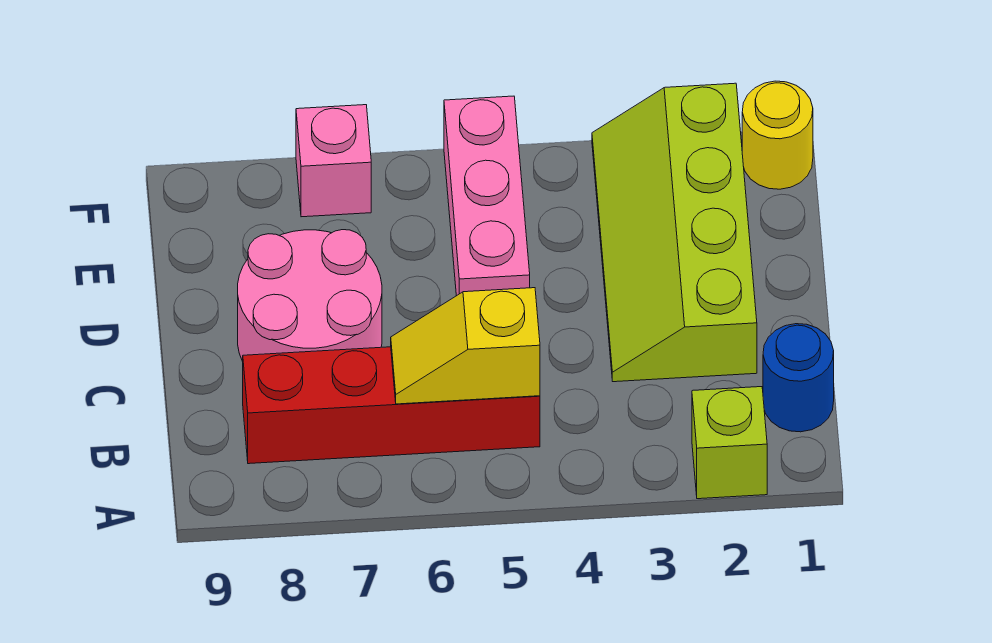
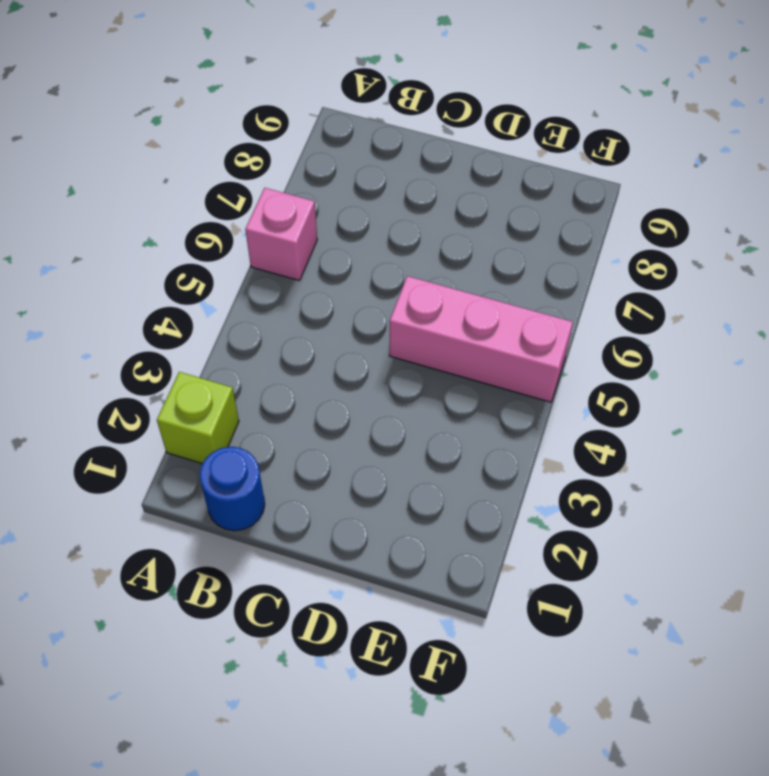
pink 1x1 brick [245,188,317,281] -> pink 1x1 brick moved to [296,105,371,217]
none -> red 1x4 brick [243,347,540,464]
none -> lime 2x4 slope [592,83,757,382]

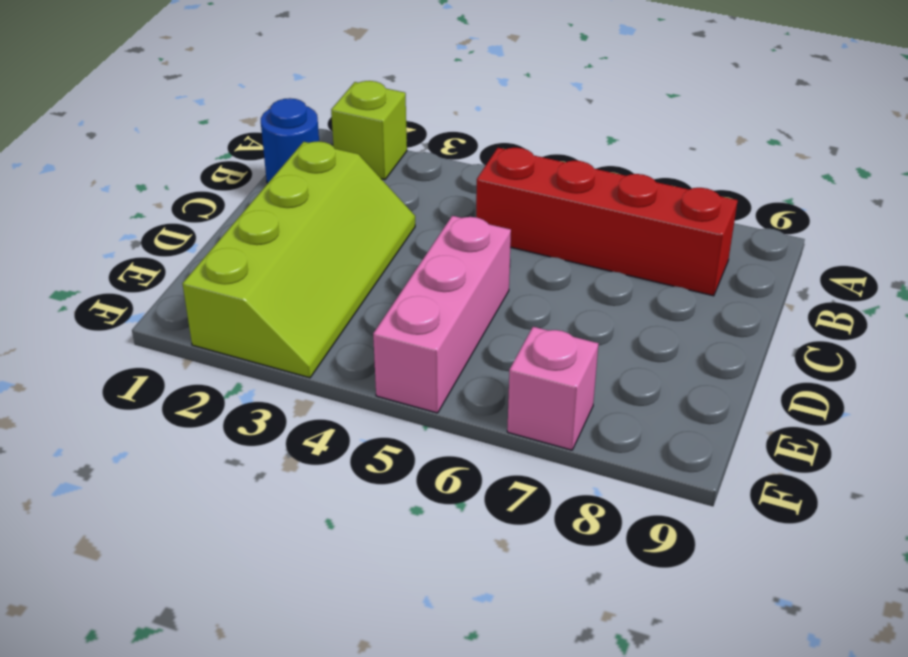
none -> pink 2x2 round brick [238,230,382,361]
none -> yellow 1x1 round brick [742,81,813,189]

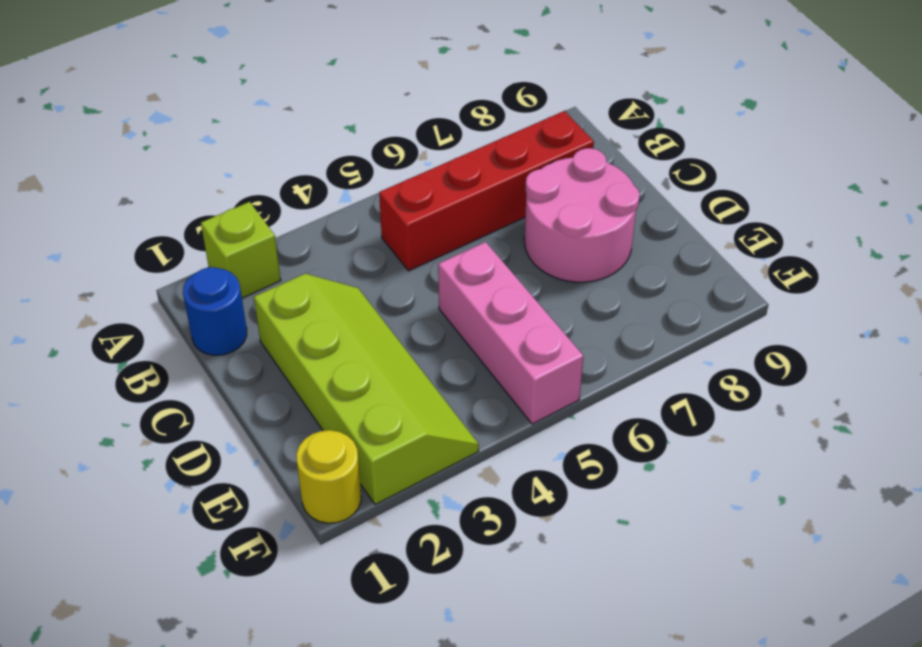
none -> pink 1x1 brick [296,105,371,217]
none -> yellow 1x2 slope [391,288,540,404]

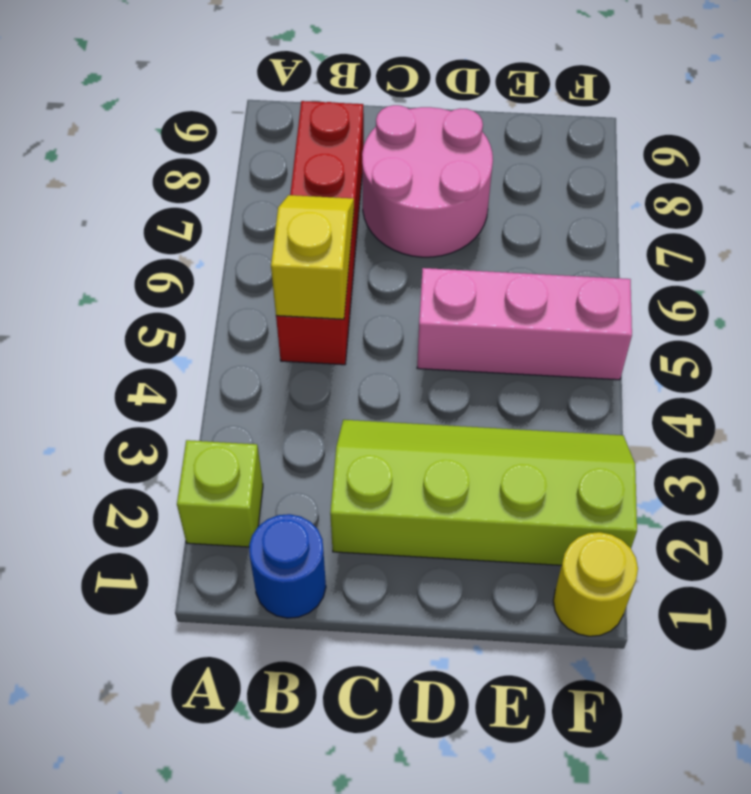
none -> pink 1x1 brick [296,105,371,217]

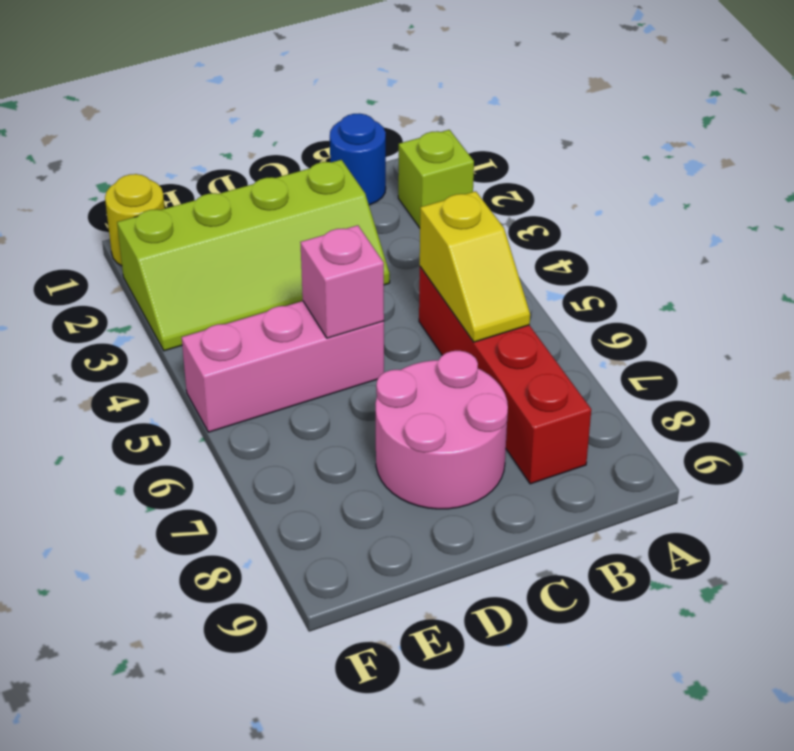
pink 1x1 brick [300,225,384,338] -> pink 1x1 brick moved to [296,105,371,217]

